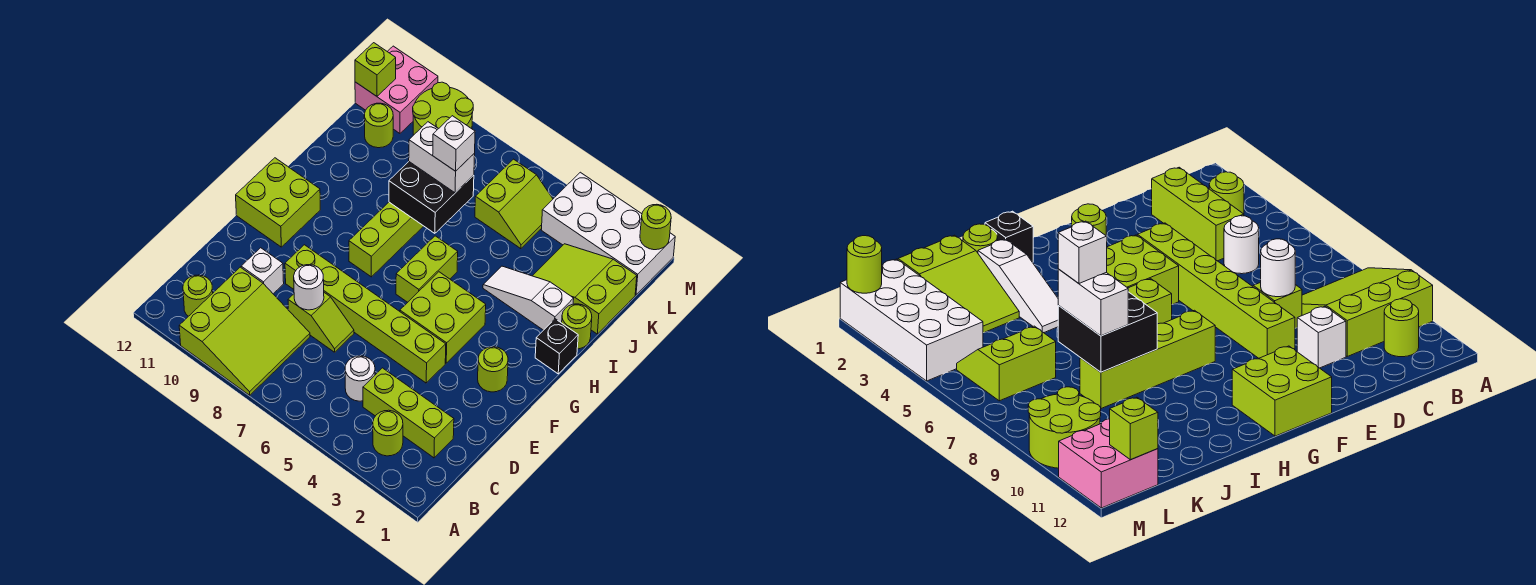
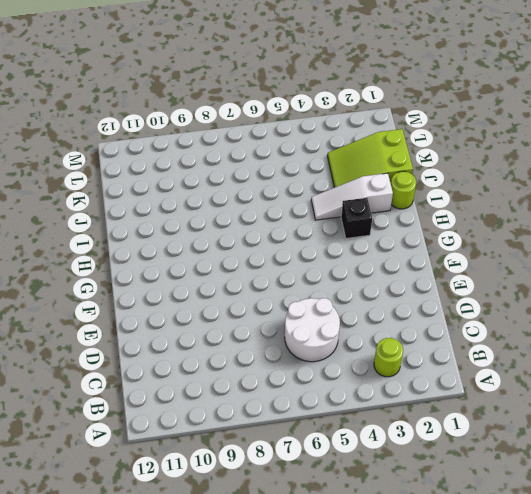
white 2x2 round brick [285,298,340,362] -> white 1x1 round brick [345,356,375,401]
black 1x1 brick [341,198,372,238] -> black 1x1 brick moved to [535,319,578,374]
none -> lime 3x3 slope [179,267,310,395]
none -> lime 1x1 round brick [183,275,213,316]
none -> lime 1x3 brick [363,368,454,458]

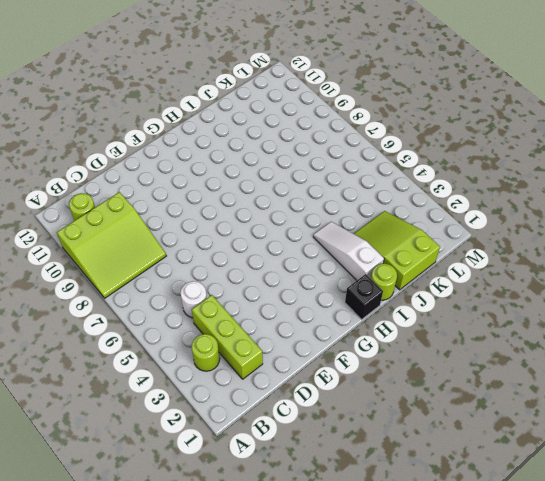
none -> lime 1x2 slope [288,293,354,352]
none -> white 1x1 brick [241,248,284,294]
none -> lime 1x6 brick [285,245,446,383]

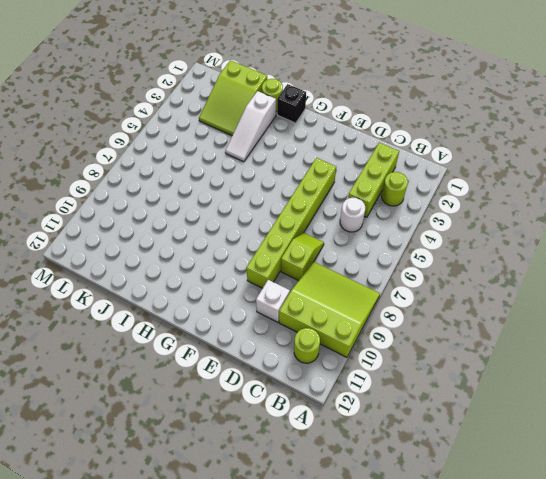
none -> lime 1x1 round brick [478,347,508,392]
none -> lime 2x2 brick [400,272,486,363]
none -> lime 2x2 brick [236,158,320,247]

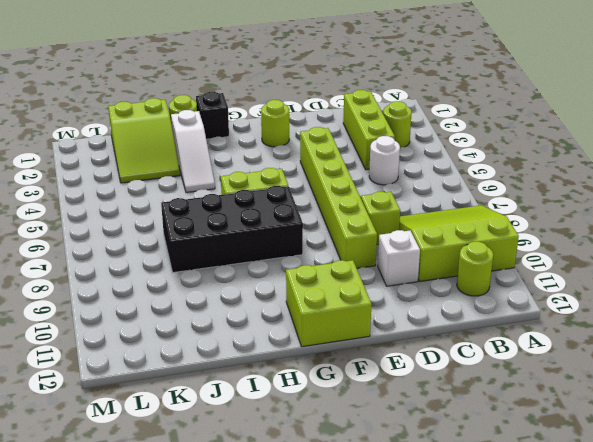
black 2x4 brick [161,186,303,273] -> lime 1x4 brick [349,202,423,277]
none -> lime 2x2 brick [400,272,486,363]
none -> lime 2x2 slope [475,159,553,249]
none -> lime 1x1 round brick [364,103,393,148]

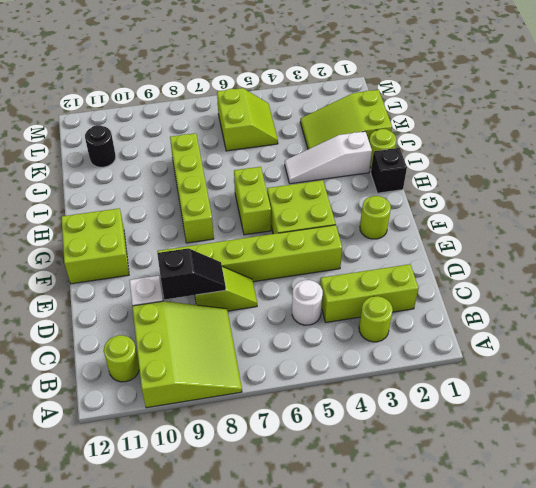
black 1x2 slope [157,248,226,300] -> white 1x1 round brick [294,265,324,310]
black 1x1 round brick [85,125,116,167] -> lime 1x1 round brick [364,103,393,148]
none -> white 2x4 brick [542,172,675,295]
none -> lime 2x2 round brick [413,82,473,135]
none -> pink 2x2 brick [355,46,438,133]

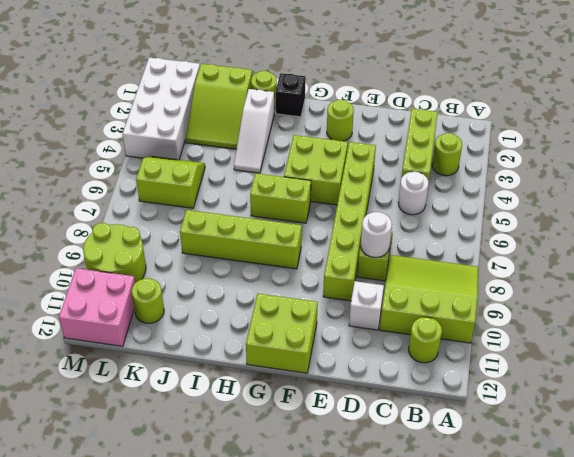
none -> black 2x2 brick [389,162,474,233]
none -> lime 1x1 brick [355,43,396,96]
none -> lime 1x1 round brick [640,204,671,250]

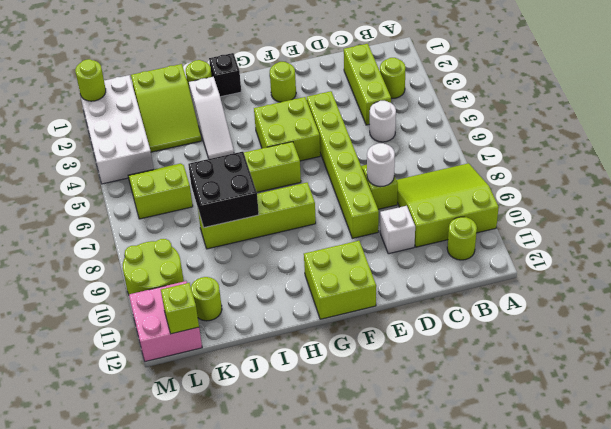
none -> white 1x2 brick [409,122,475,193]
none -> white 1x1 brick [433,116,475,171]

